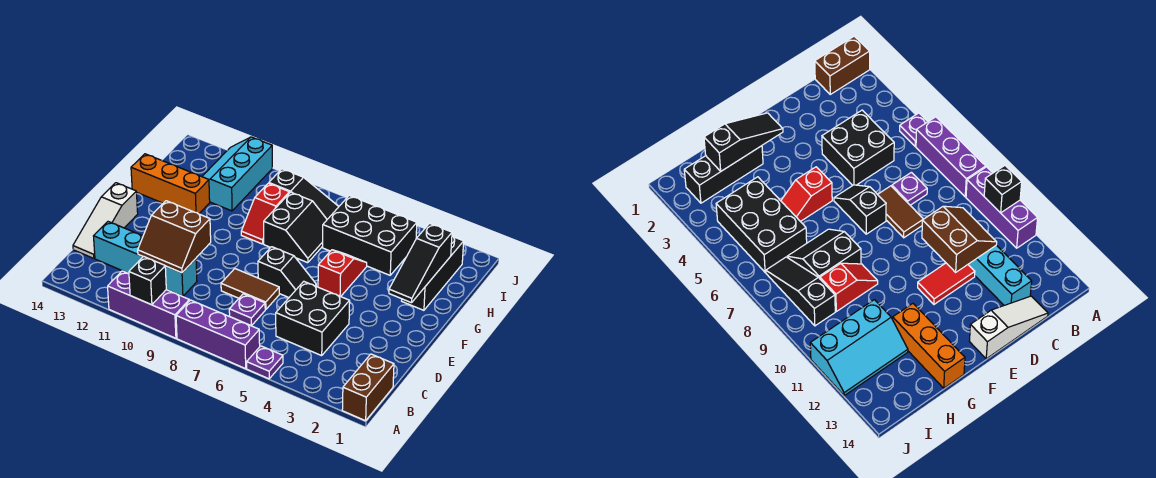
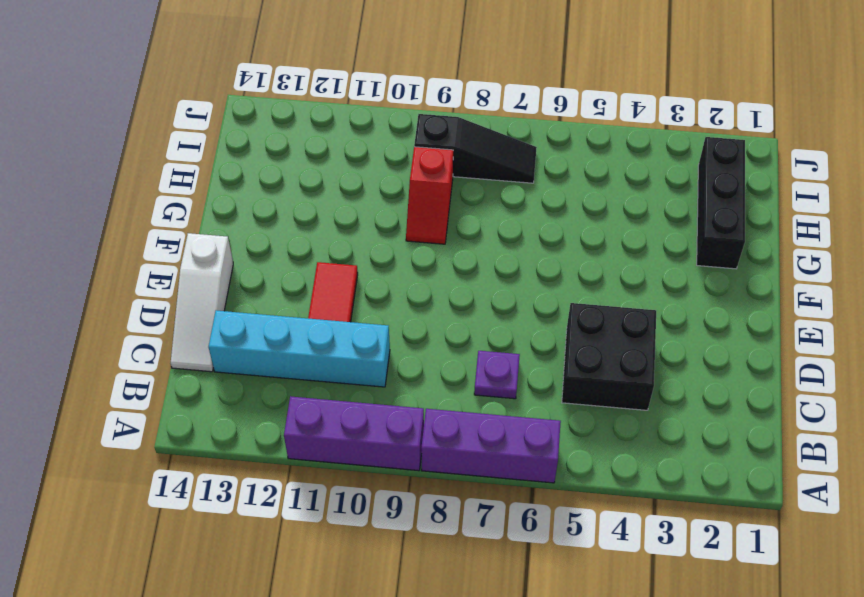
none -> brown 1x2 brick [342,354,394,421]
none -> purple 1x1 plate [247,346,283,379]
none -> brown 1x2 tile [221,269,279,310]

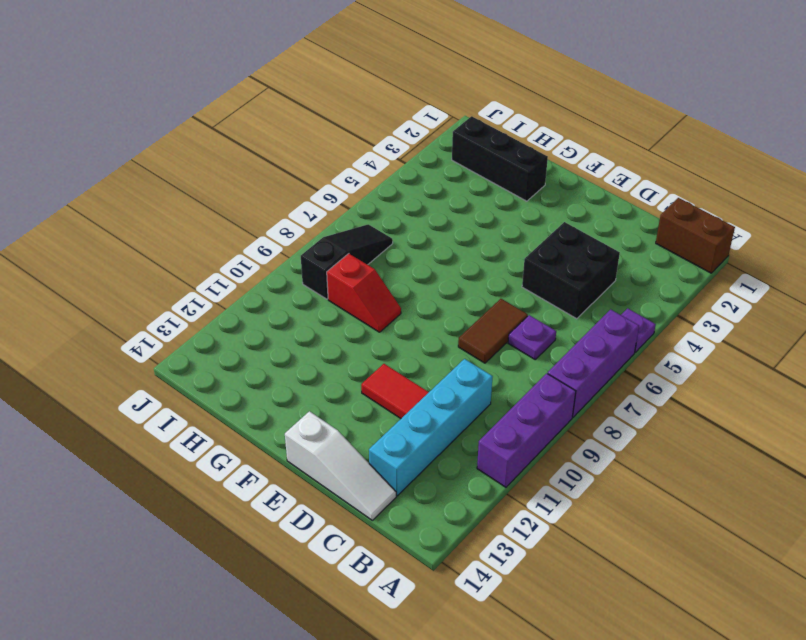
none -> black 1x2 slope [258,247,316,297]
none -> red 1x2 slope [318,250,367,297]
none -> black 2x2 slope [264,192,327,263]

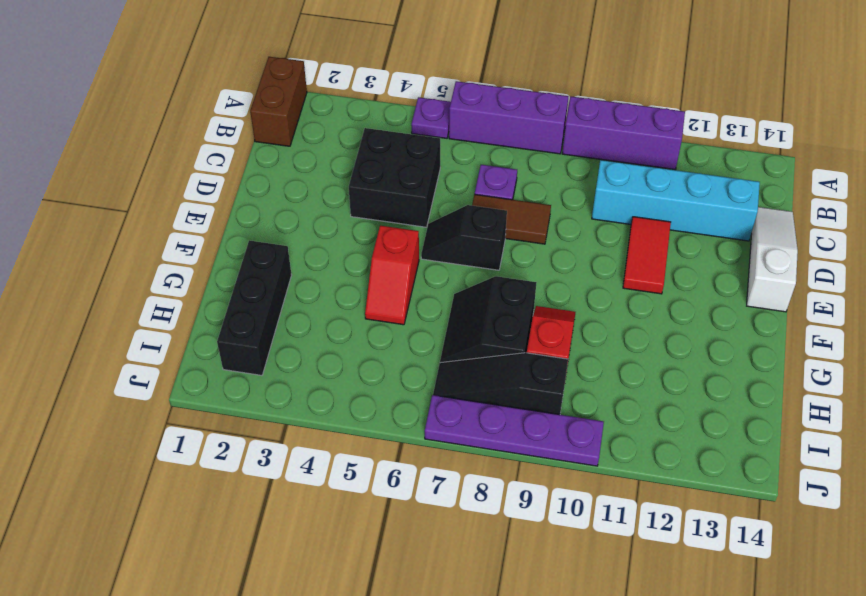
purple 1x4 plate [425,395,604,466] -> none
none -> orange 1x3 brick [131,154,210,214]
none -> black 2x3 brick [323,196,417,275]
none -> cyan 2x3 slope [202,137,272,211]

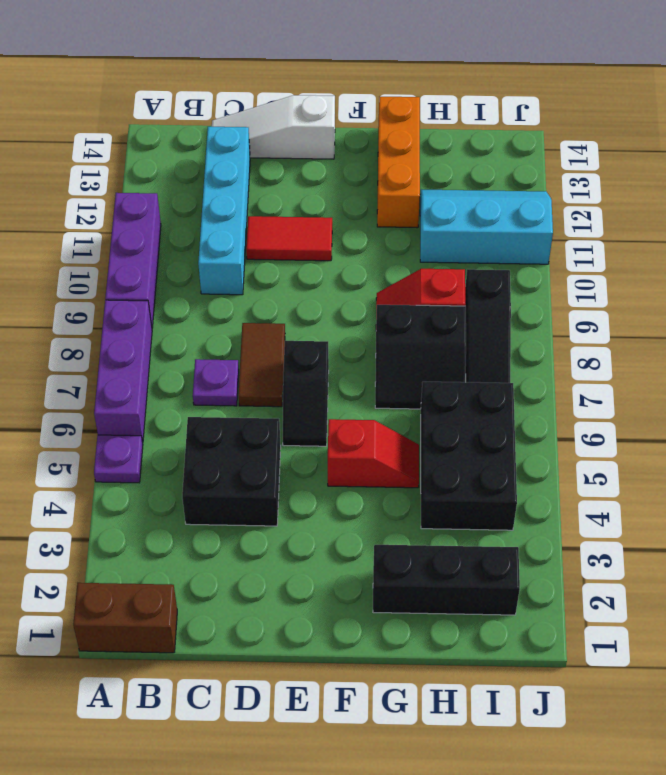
none -> black 1x1 brick [129,256,166,305]
none -> brown 2x2 slope [138,201,211,273]
none -> black 1x3 slope [389,223,452,303]

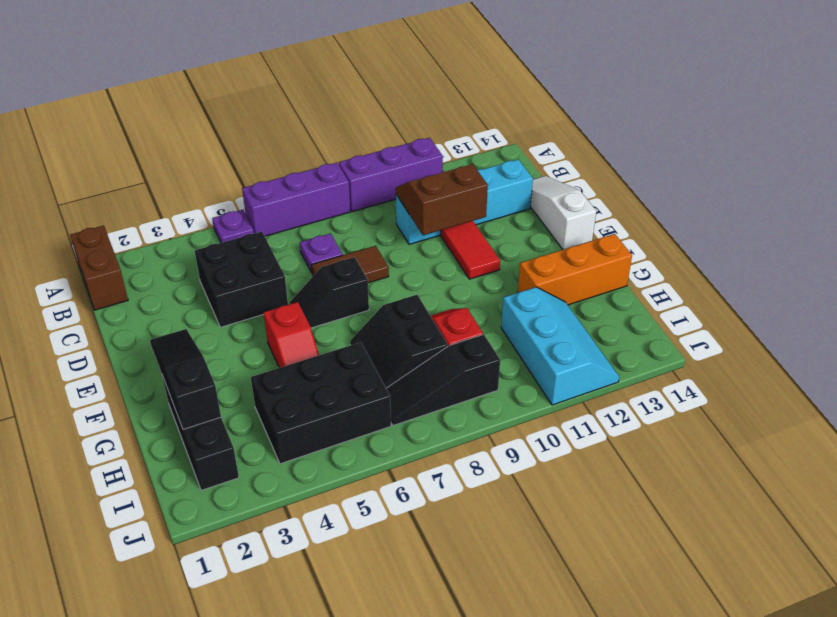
none -> black 1x1 brick [129,256,166,305]

